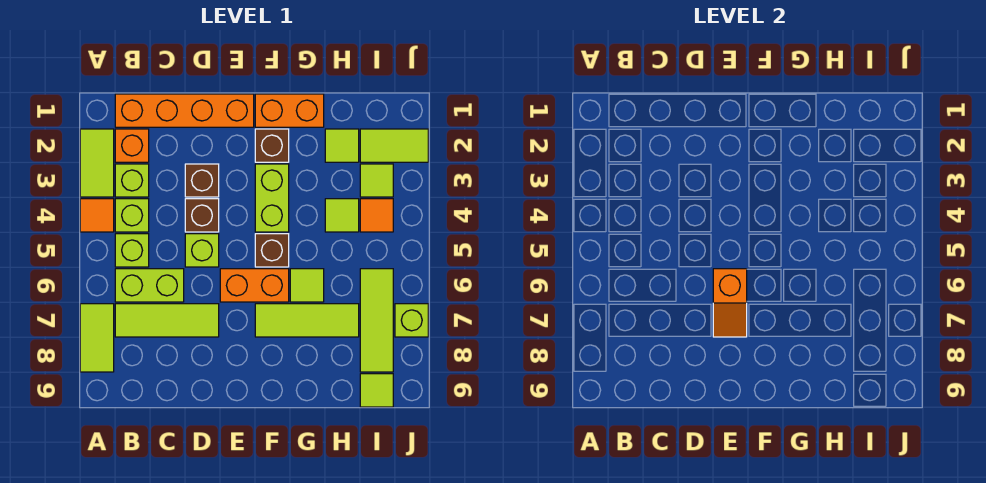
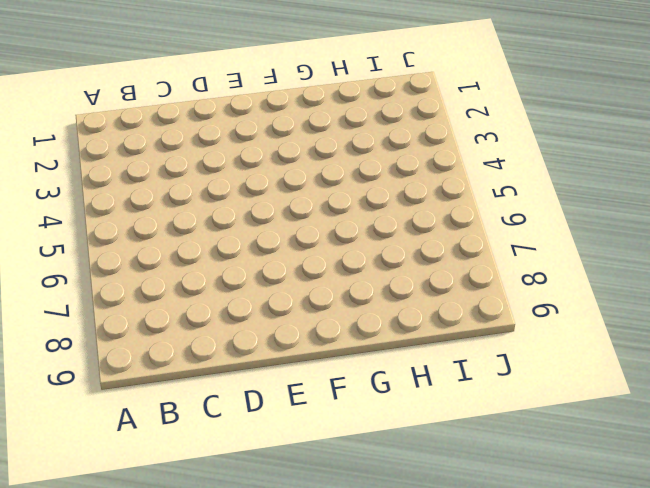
none -> lime 1x2 tile [80,129,114,197]
none -> orange 1x1 tile [80,199,114,232]
none -> lime 1x2 tile [80,304,114,372]

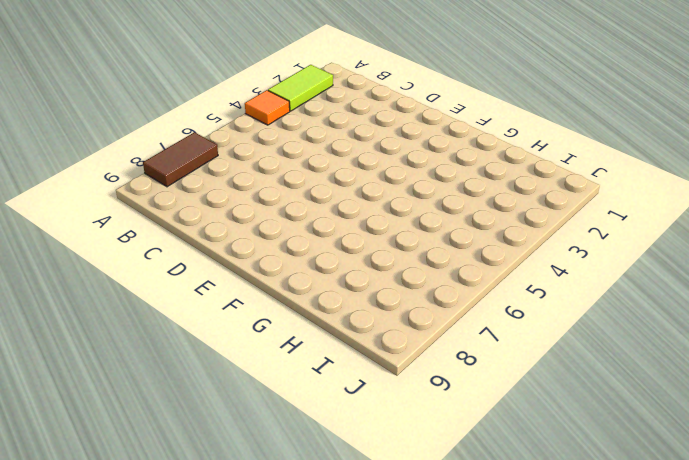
brown 1x2 tile [143,132,218,187] -> lime 1x2 tile [80,304,114,372]
none -> orange 1x4 brick [115,94,254,127]
none -> orange 1x1 brick [115,129,149,162]
none -> lime 1x1 brick [115,164,149,197]

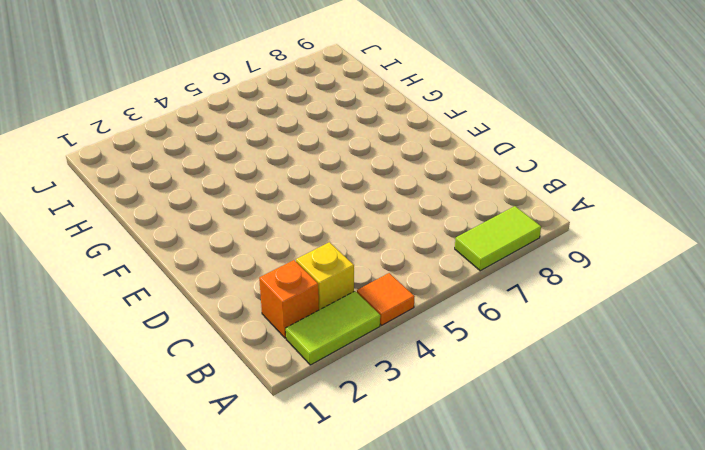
yellow 1x1 brick [296,242,354,310] -> lime 1x1 brick [115,164,149,197]
none -> orange 1x4 brick [115,94,254,127]
none -> lime 1x1 brick [115,199,149,232]
none -> lime 1x1 brick [115,234,149,267]

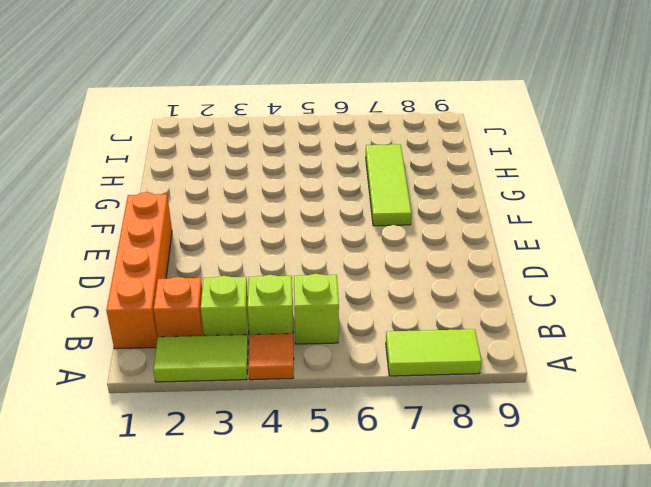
none -> lime 1x2 brick [115,269,184,302]
none -> lime 1x3 tile [115,304,219,337]
none -> brown 1x1 brick [185,164,219,197]

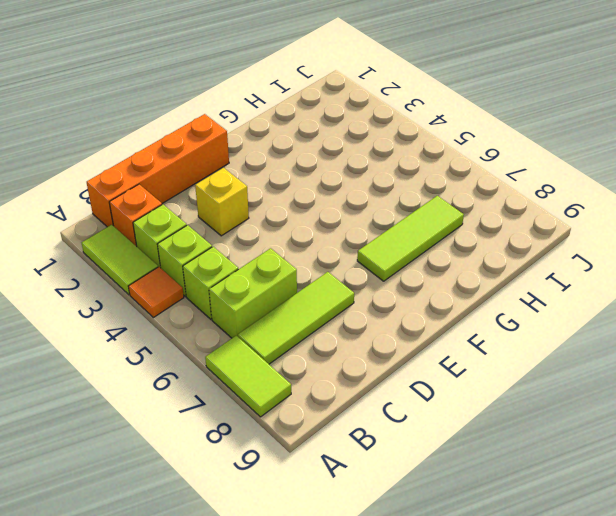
yellow 1x1 brick [195,168,249,236] -> brown 1x1 brick [185,164,219,197]
none -> brown 1x1 brick [185,199,219,232]
none -> lime 1x1 brick [185,234,219,267]
none -> orange 1x2 brick [220,269,289,302]

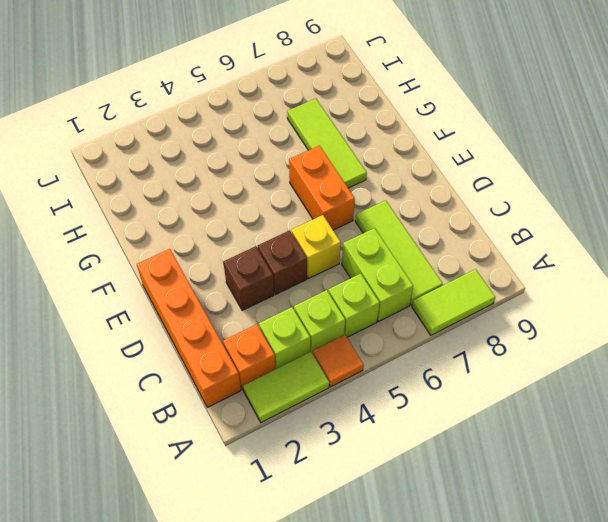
yellow 1x1 brick [291,215,341,278] -> lime 1x1 brick [185,234,219,267]
none -> orange 1x2 brick [255,94,324,127]
none -> brown 1x1 brick [255,129,289,162]
none -> lime 1x2 brick [255,164,289,232]

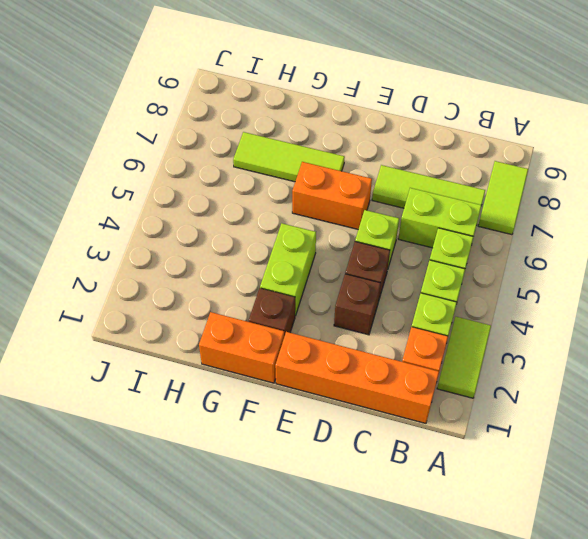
none -> orange 1x1 tile [80,199,114,232]
none -> brown 1x1 brick [255,234,289,267]
none -> lime 1x1 tile [290,269,324,302]

